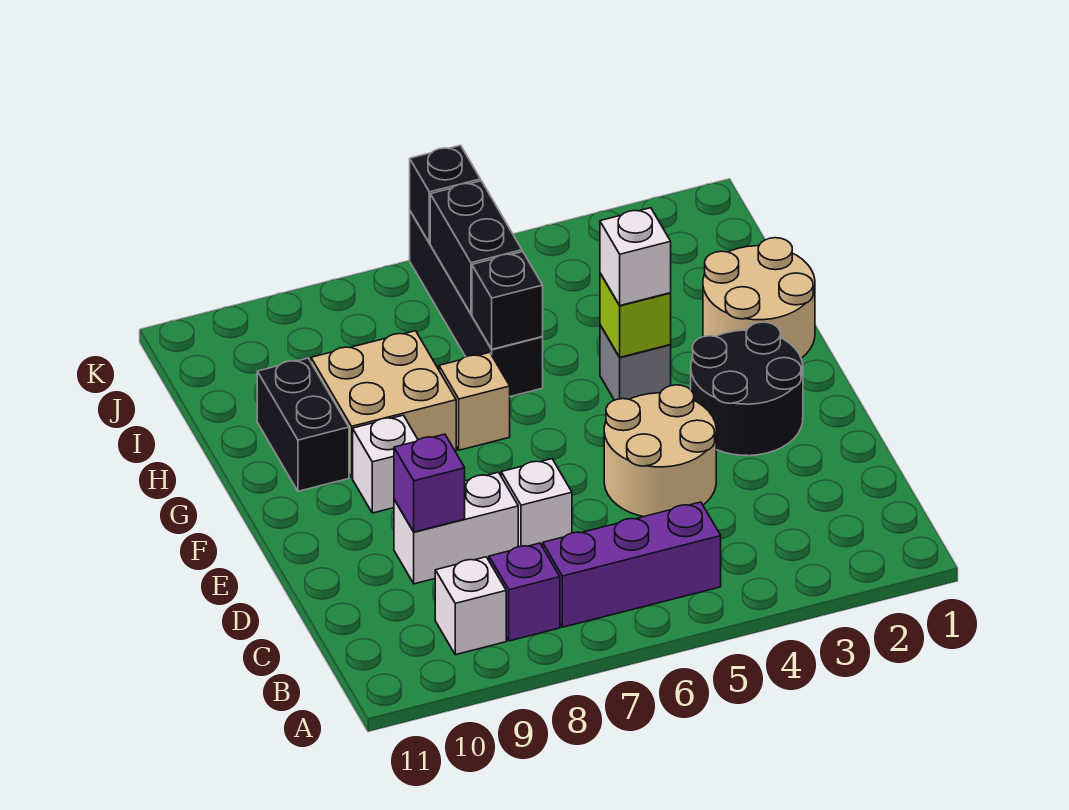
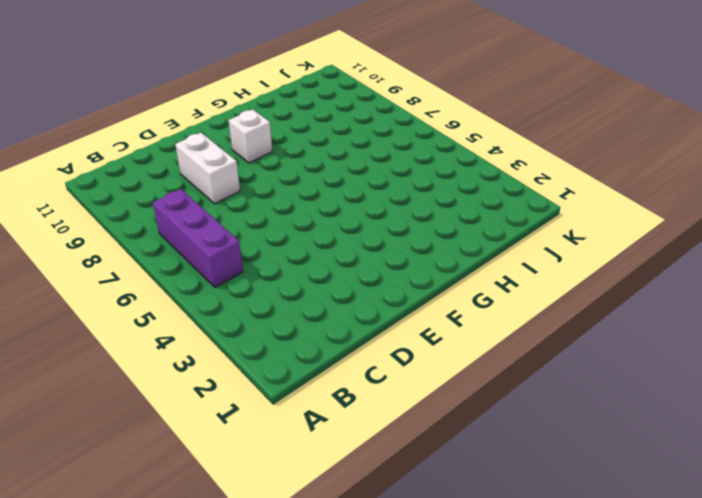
none -> purple 1x1 brick [489,543,560,641]
none -> white 1x1 brick [435,557,506,655]
none -> tan 2x2 round brick [604,385,716,517]

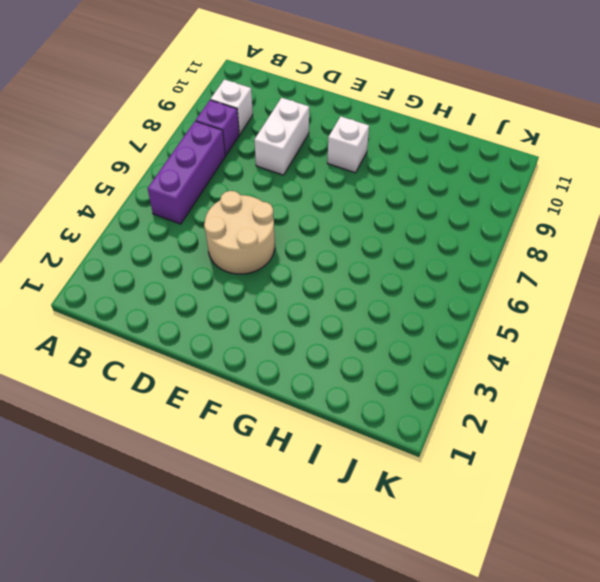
none -> white 1x1 brick [501,459,572,547]
none -> black 2x2 round brick [691,322,803,456]
none -> tan 2x2 round brick [703,238,815,358]

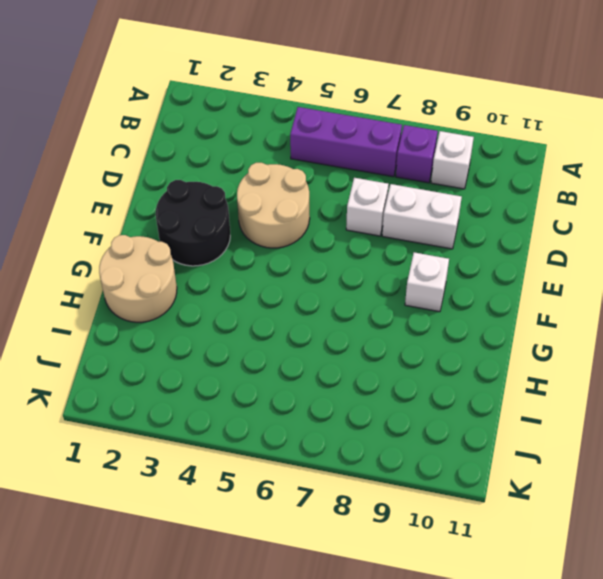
none -> grey 1x1 brick [600,325,671,400]
none -> tan 1x1 brick [439,353,510,450]
none -> tan 2x2 brick [311,331,456,478]

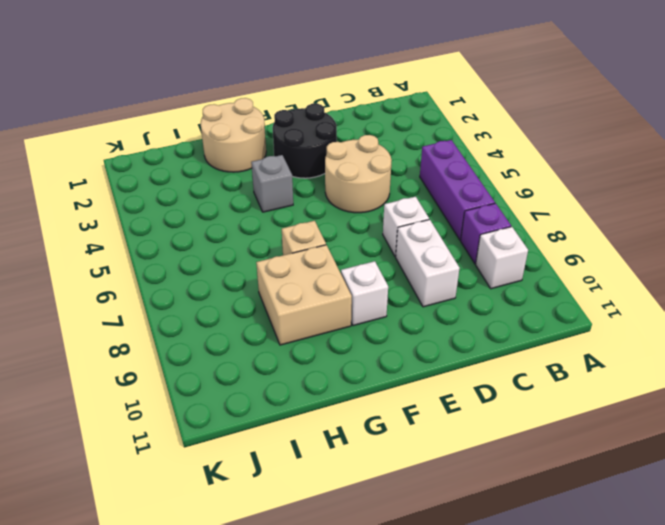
none -> black 1x2 brick [257,358,349,491]
none -> black 1x4 brick [410,211,543,397]
none -> purple 1x1 brick [394,434,465,532]

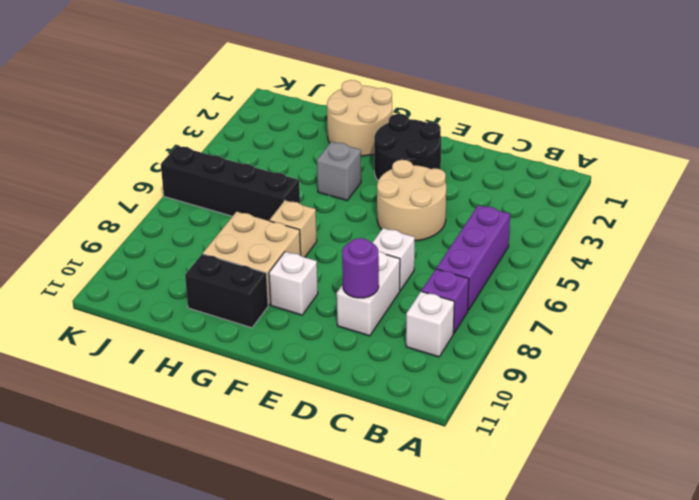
purple 1x1 round brick [342,238,379,298] -> purple 1x1 brick [394,434,465,532]
none -> lime 1x1 brick [600,273,671,357]
none -> black 1x1 brick [472,252,543,349]
none -> black 1x2 brick [430,181,522,314]

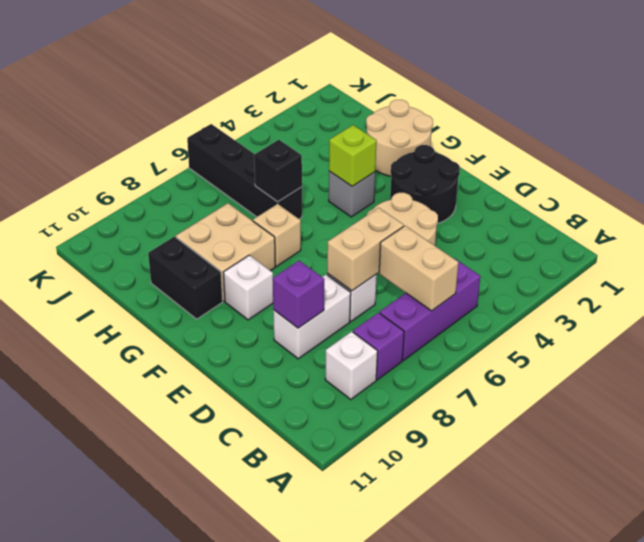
tan 1x2 brick [379,226,459,311] -> none
tan 1x2 brick [327,208,404,291] -> none
none -> black 1x2 brick [430,181,522,314]
none -> black 1x1 brick [410,145,480,243]
none -> white 1x1 brick [600,208,671,305]

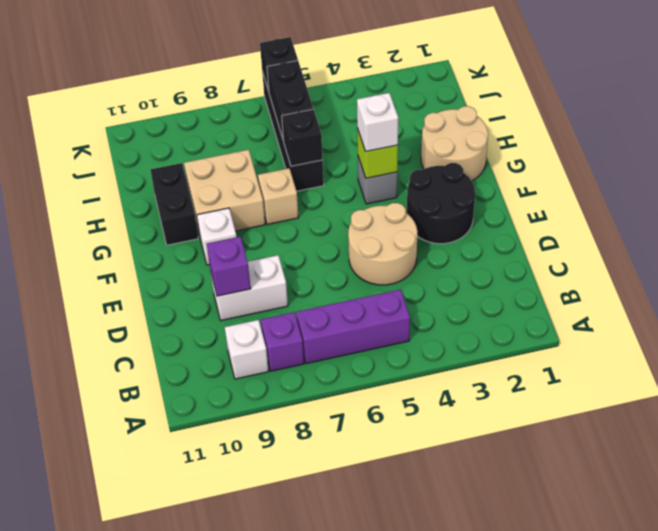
none -> white 1x1 brick [501,459,572,547]

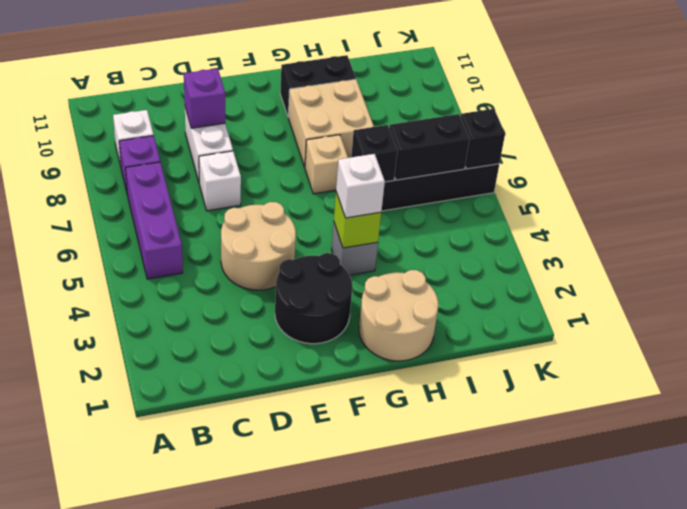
none -> white 1x1 brick [353,415,418,513]

